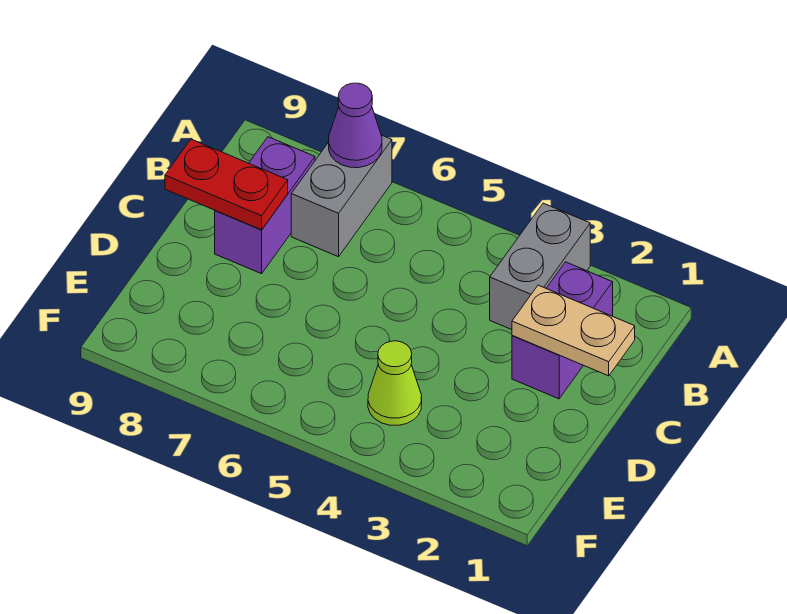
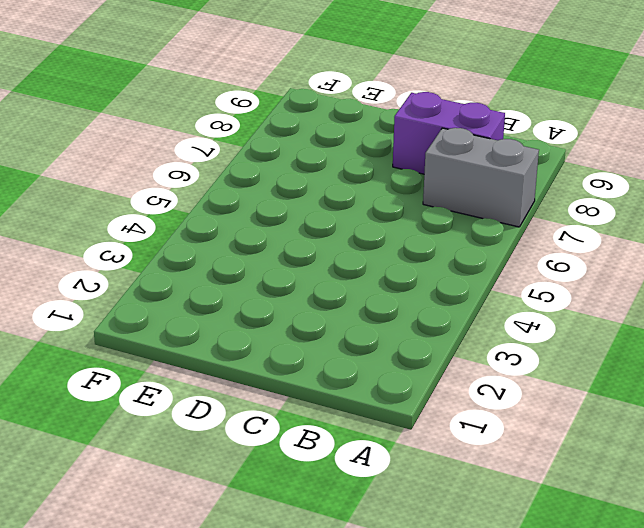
none -> grey 1x2 brick [490,203,590,330]
none -> purple 1x2 brick [512,262,613,399]

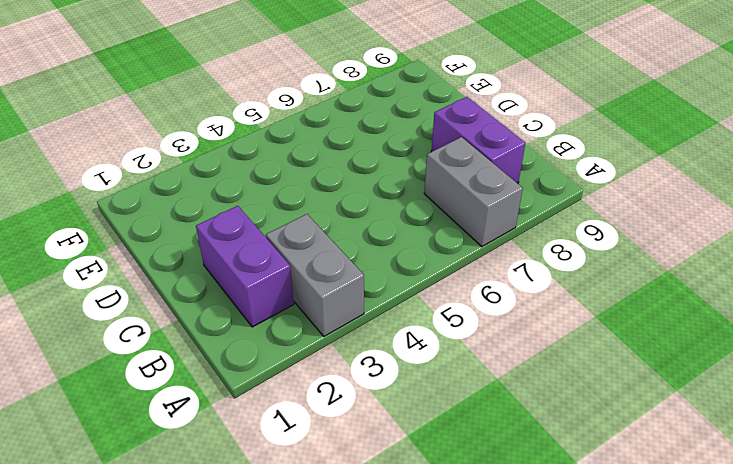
none -> lime 1x1 cone [368,341,422,425]
none -> purple 1x1 cone [329,83,382,168]

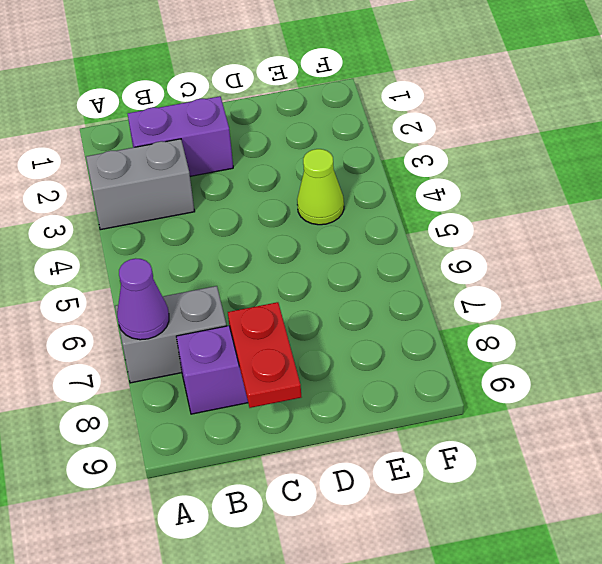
none -> tan 1x2 plate [512,285,635,376]

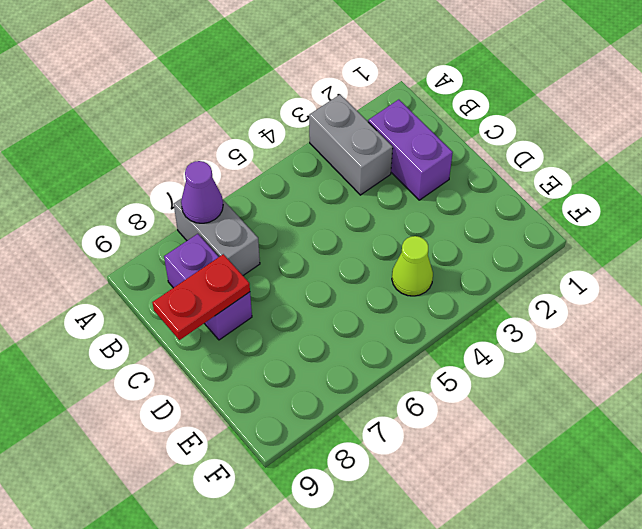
none -> tan 1x2 plate [512,285,635,376]

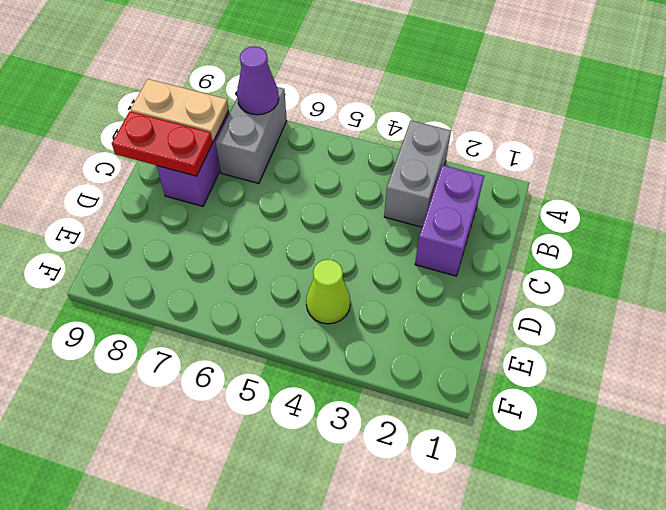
tan 1x2 plate [131,79,229,141] -> tan 1x2 plate moved to [512,285,635,376]

